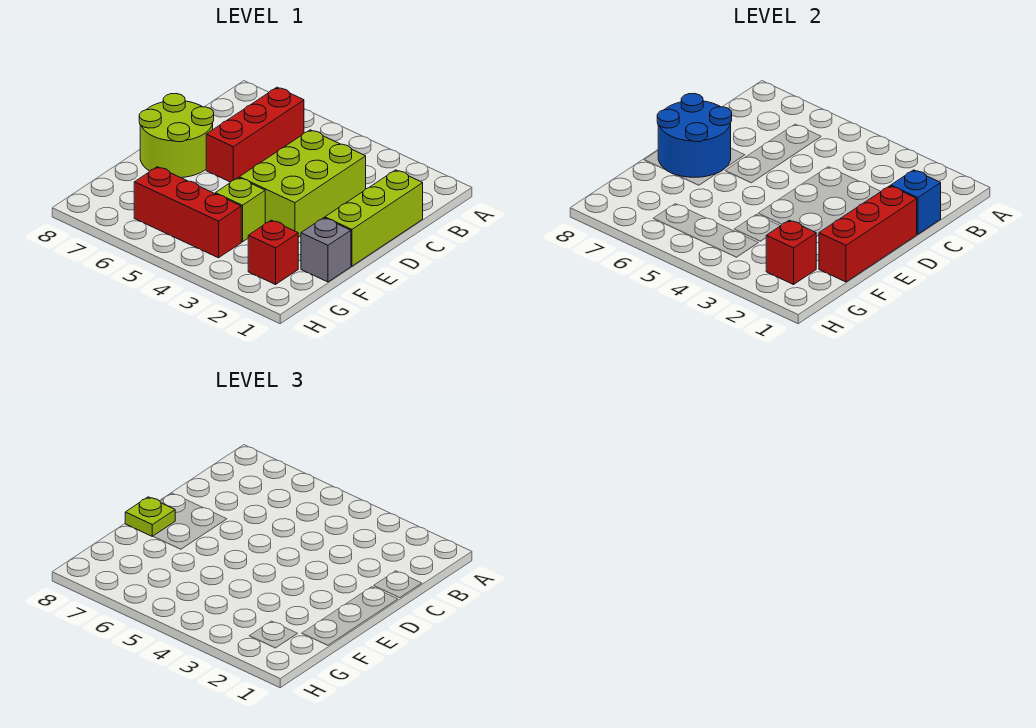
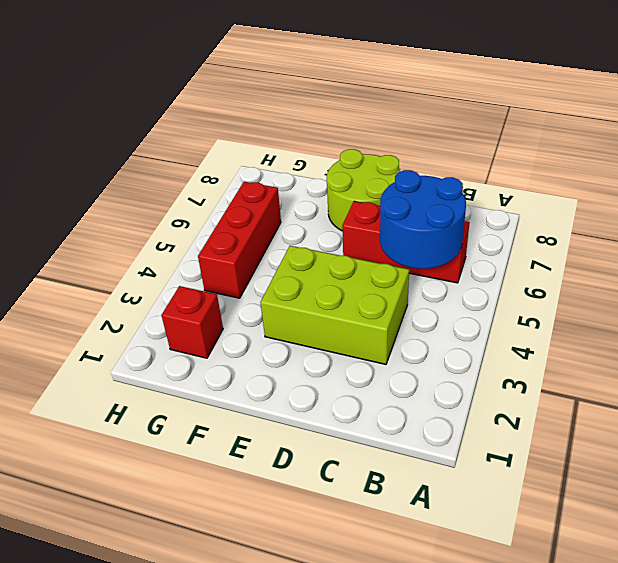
blue 2x2 round brick [380,170,466,269] -> blue 2x2 round brick moved to [657,94,732,177]
none -> lime 1x3 brick [325,170,423,266]
none -> grey 1x1 brick [301,218,351,282]
none -> lime 1x1 brick [215,178,265,242]

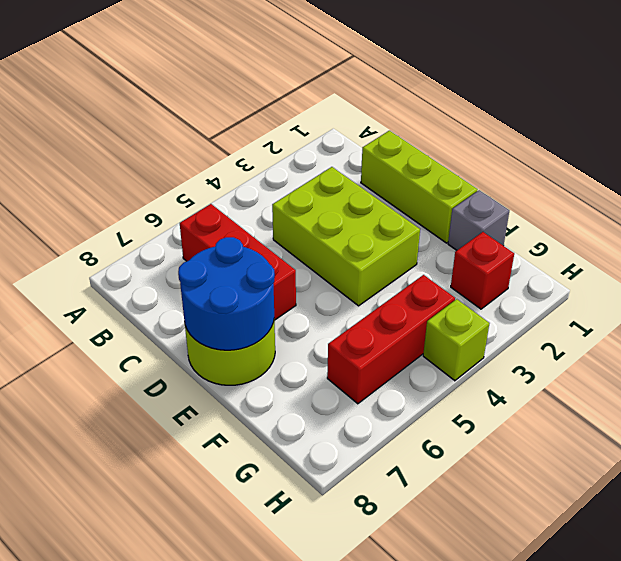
lime 1x1 brick [423,299,490,381] -> lime 1x1 brick moved to [215,178,265,242]
none -> blue 1x1 brick [891,170,941,234]
none -> red 1x3 brick [819,186,917,282]
none -> red 1x1 brick [766,220,816,285]

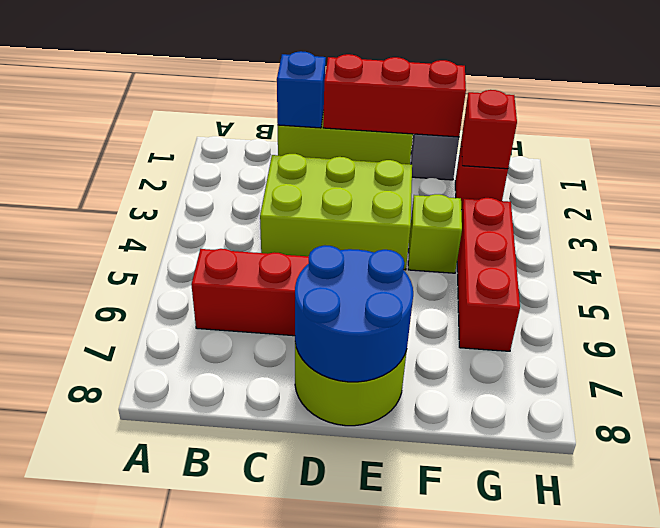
none -> lime 1x1 plate [125,497,175,536]

